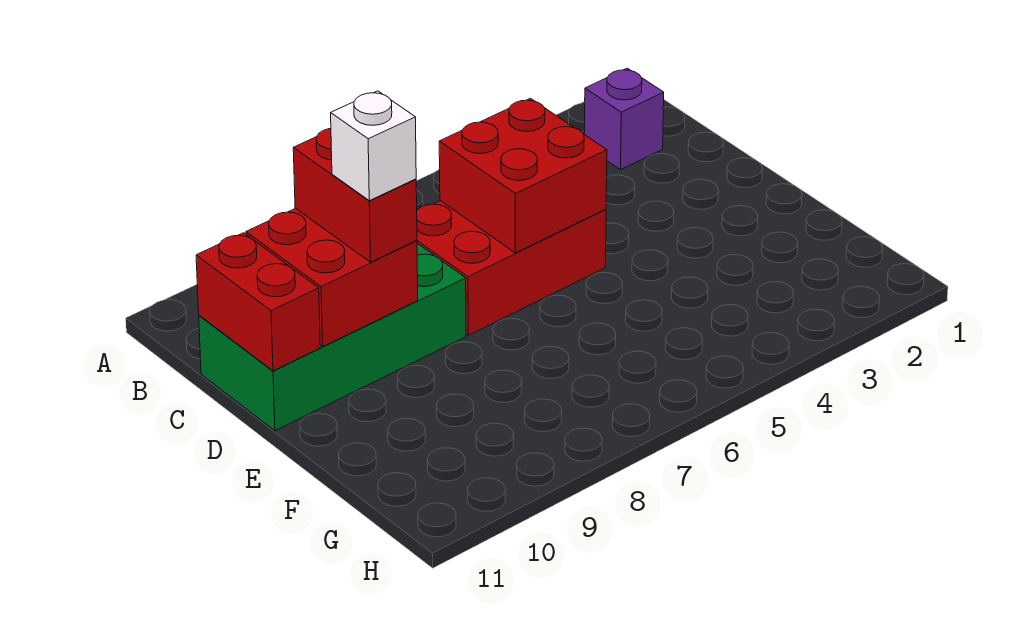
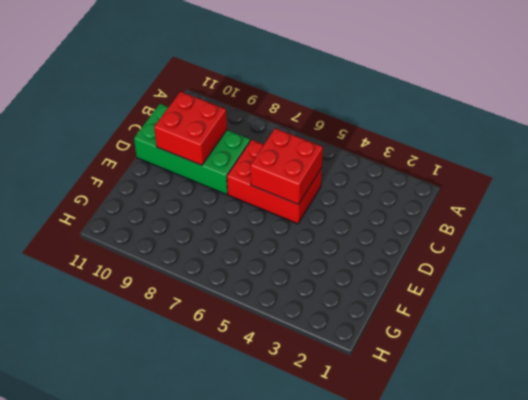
none -> purple 1x1 brick [584,68,664,170]
none -> red 1x2 brick [196,233,320,371]

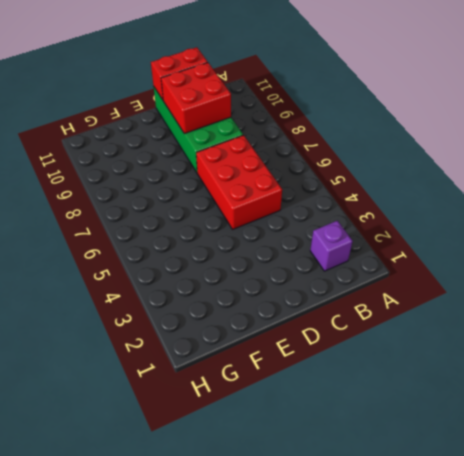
none -> red 2x2 brick [439,98,607,253]
none -> red 1x2 brick [293,128,417,262]

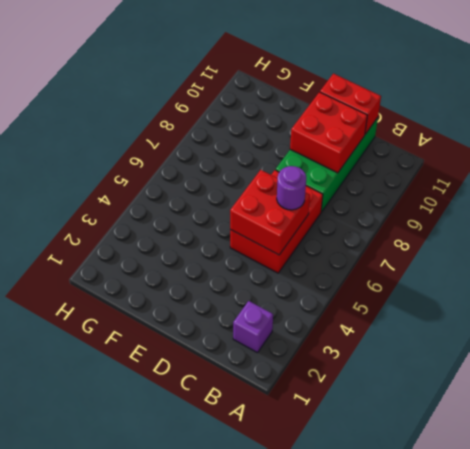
purple 1x1 round brick [277,166,306,210] -> none
none -> red 1x2 brick [293,128,417,262]
none -> white 1x1 brick [331,91,416,201]

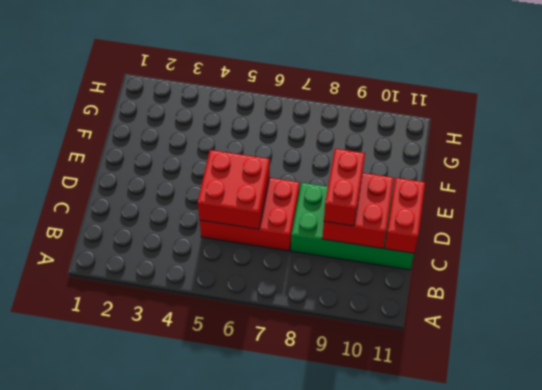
none -> purple 1x1 brick [584,68,664,170]
none -> white 1x1 brick [331,91,416,201]

